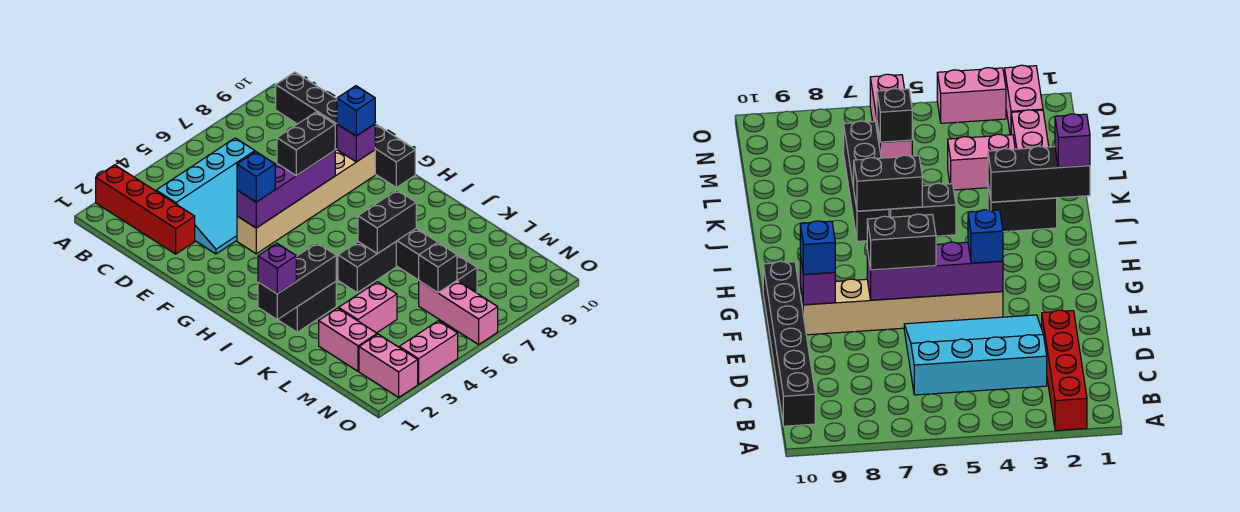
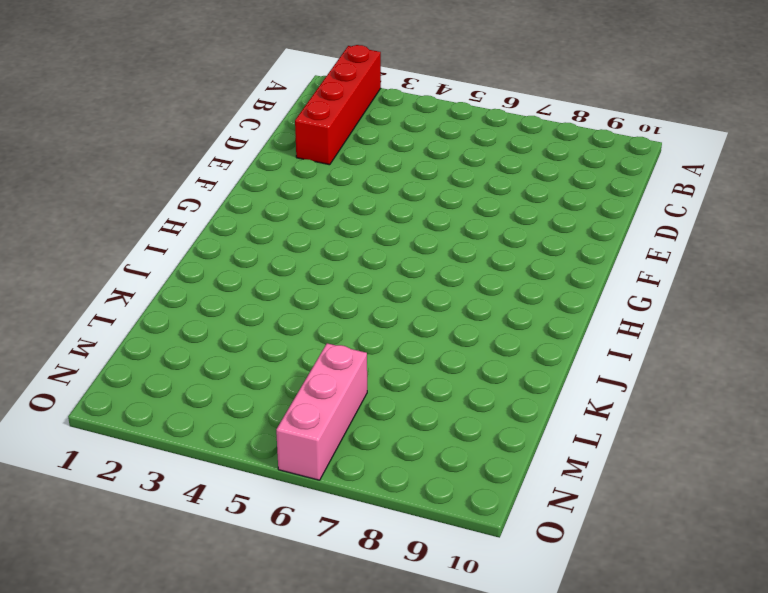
none -> black 1x6 brick [276,72,415,188]
none -> cyan 3x4 slope [156,138,256,254]
none -> tan 1x6 brick [237,150,375,254]

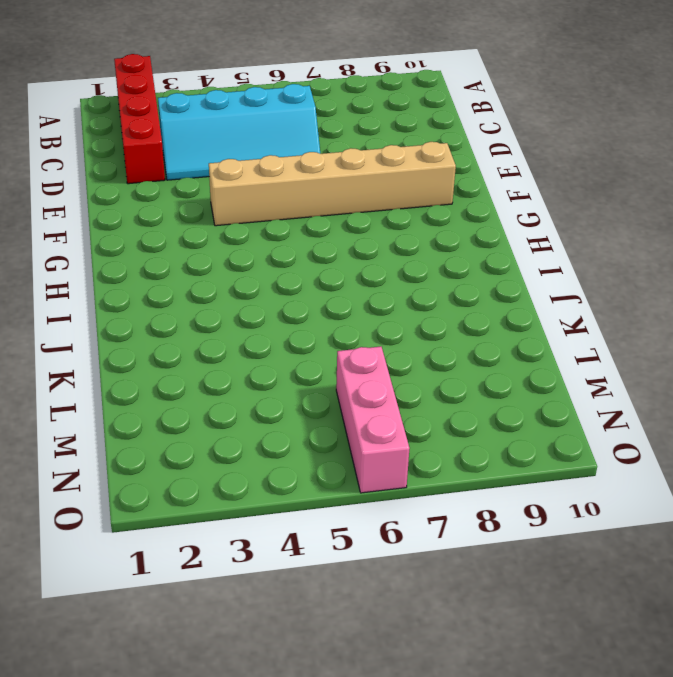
cyan 2x4 slope [158,84,320,180] -> cyan 3x4 slope [156,138,256,254]
none -> black 1x6 brick [276,72,415,188]
none -> black 1x2 brick [278,282,336,332]
none -> black 1x2 brick [338,242,396,293]

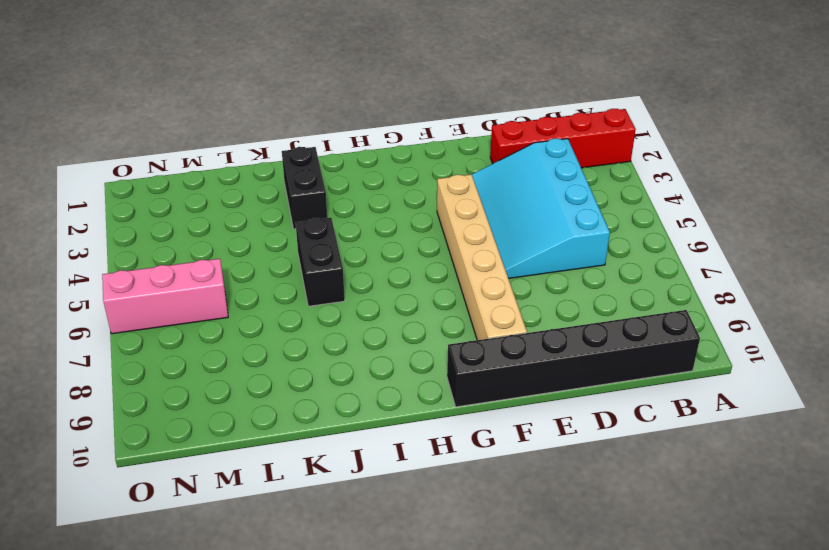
none -> black 1x4 brick [396,228,477,293]
none -> pink 1x2 brick [319,308,377,371]
none -> pink 1x2 brick [339,282,397,333]

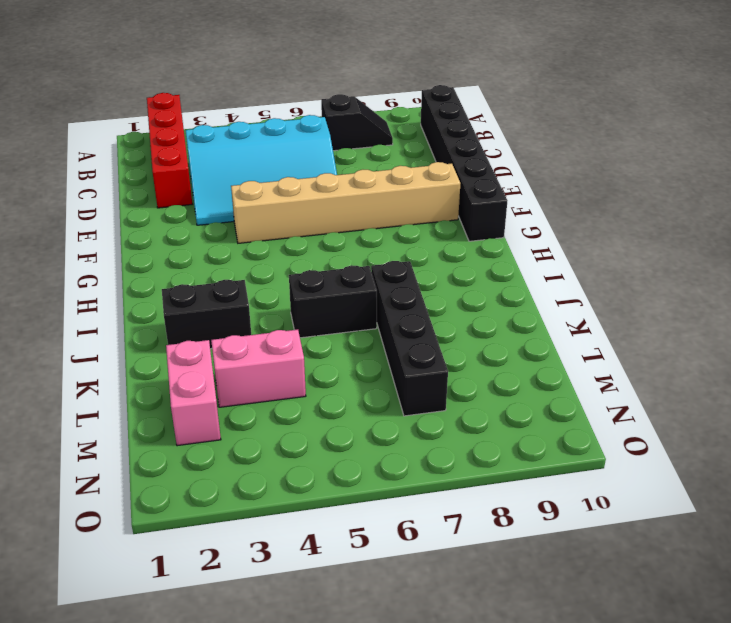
black 1x2 slope [321,94,393,151] -> none
none -> pink 1x3 brick [419,281,498,345]
none -> pink 1x2 brick [359,334,418,397]
none -> pink 1x2 brick [399,321,458,384]

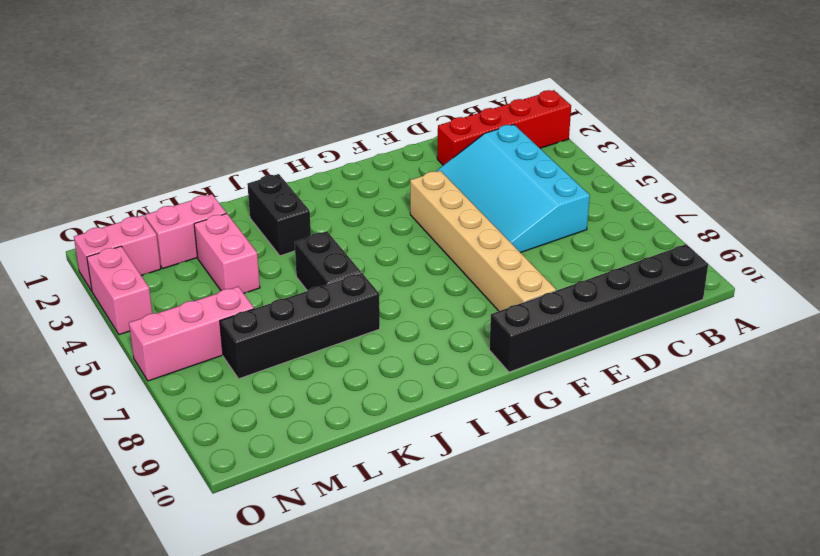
none -> purple 1x4 brick [237,151,335,228]
none -> purple 1x1 brick [337,124,375,162]
none -> black 1x3 brick [258,243,336,320]

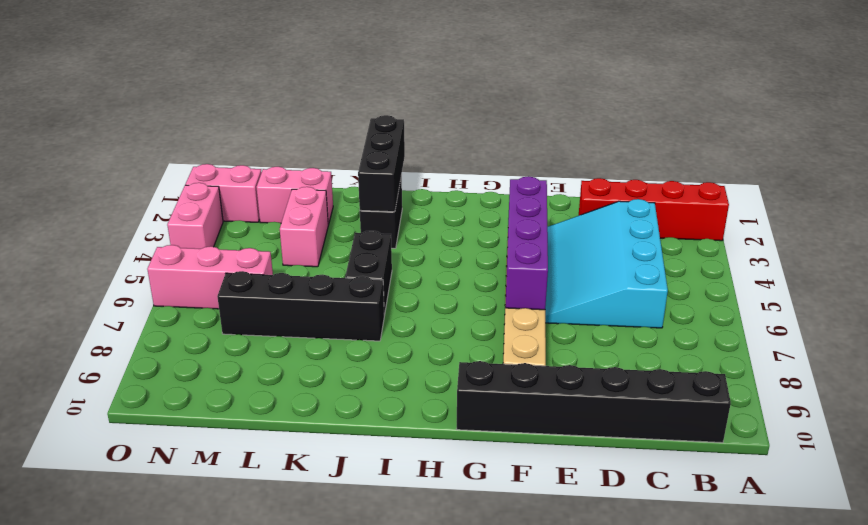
none -> purple 1x1 brick [337,124,375,162]
none -> black 1x2 brick [358,190,416,254]
none -> black 1x1 brick [419,242,457,293]

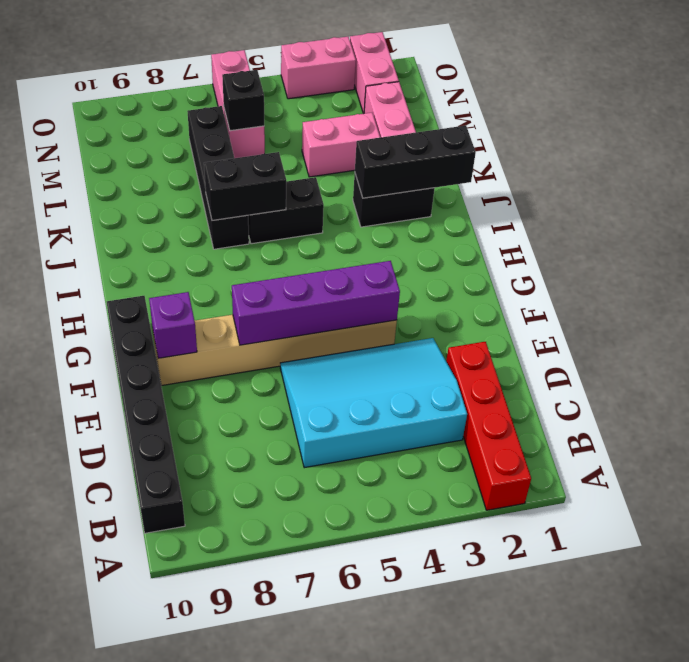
none -> blue 1x1 brick [237,152,275,202]
none -> black 1x2 brick [277,112,335,176]
none -> blue 1x1 brick [337,86,375,136]

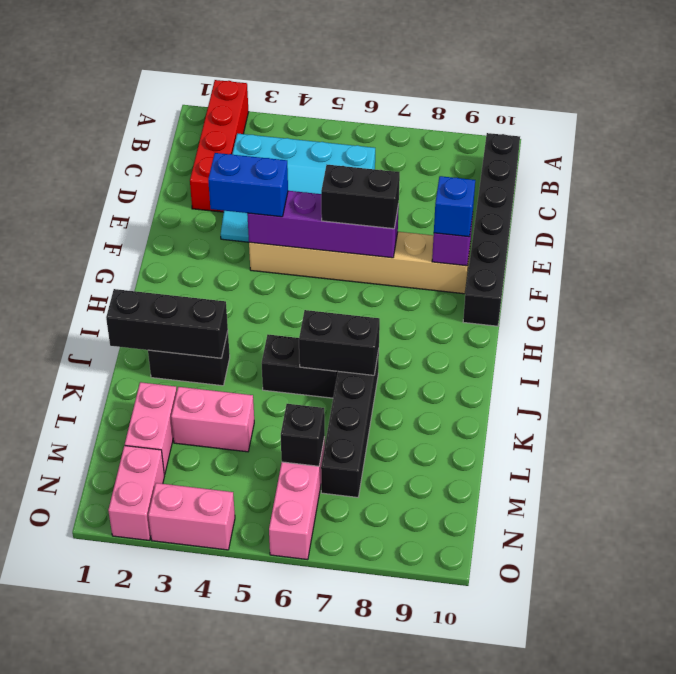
blue 1x2 brick [208,153,288,217] -> blue 1x1 brick [237,152,275,202]
none -> purple 1x1 brick [258,244,296,294]

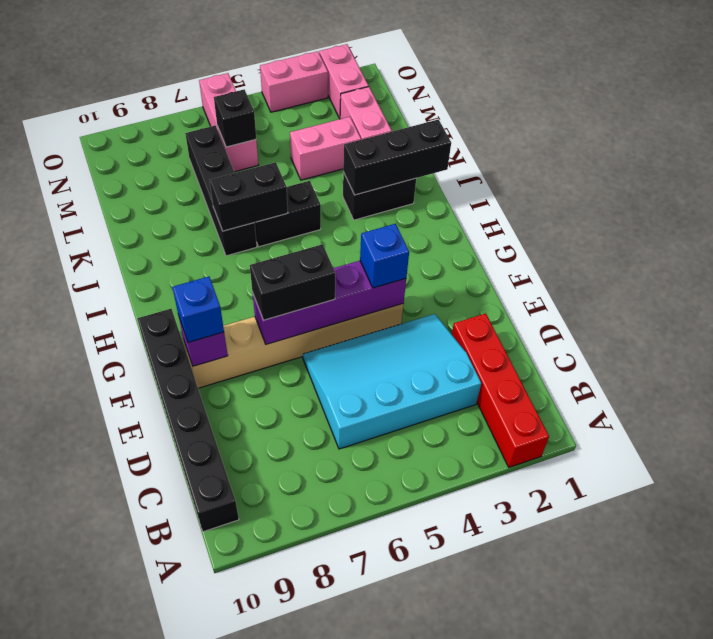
none -> purple 1x1 brick [258,244,296,294]

